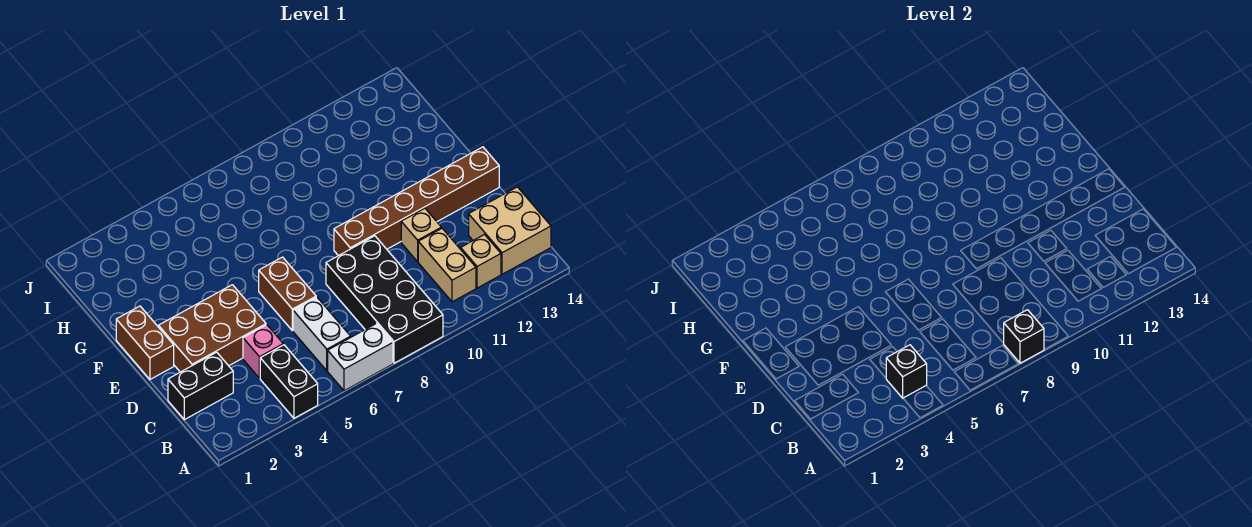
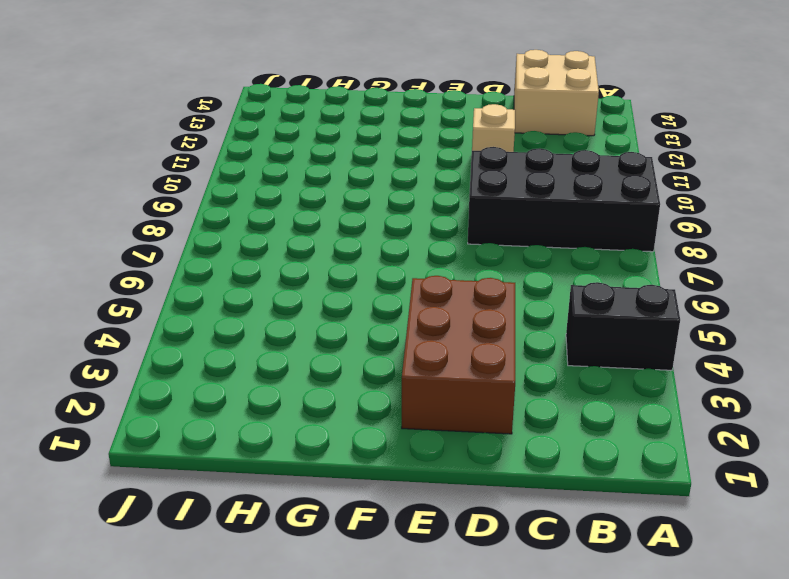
none -> white 1x2 brick [328,324,393,391]
none -> white 1x2 brick [293,297,351,371]
none -> tan 1x2 brick [418,228,476,302]

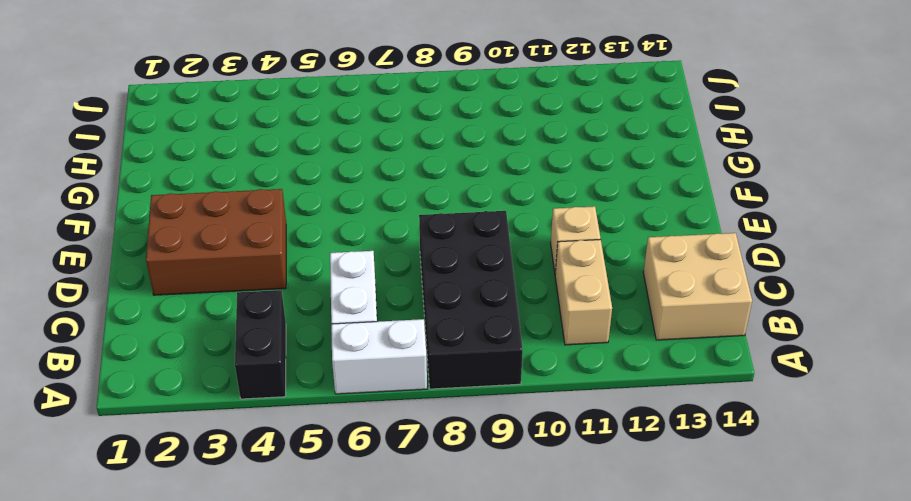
none -> tan 1x1 brick [461,235,501,288]
none -> black 1x2 brick [168,352,233,420]
none -> pink 1x1 brick [243,325,283,378]

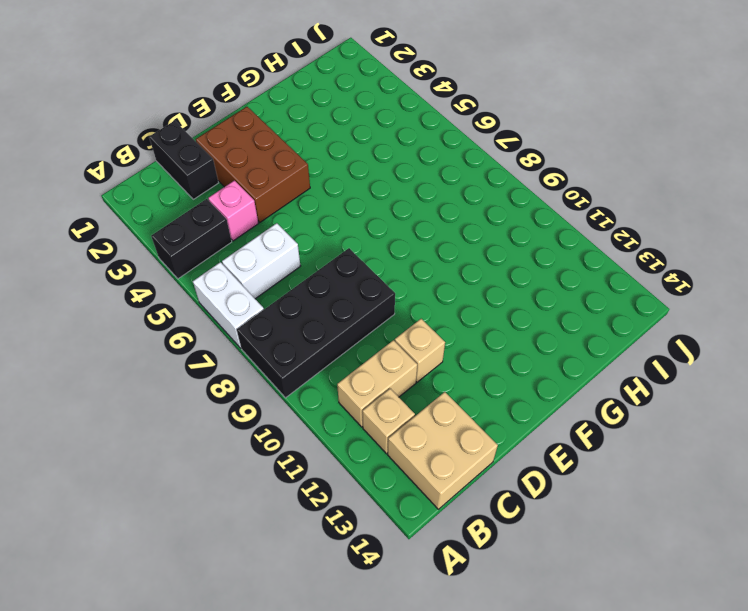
none -> brown 1x2 brick [259,257,316,331]
none -> brown 1x2 brick [116,306,174,379]
none -> brown 1x6 brick [334,147,499,256]

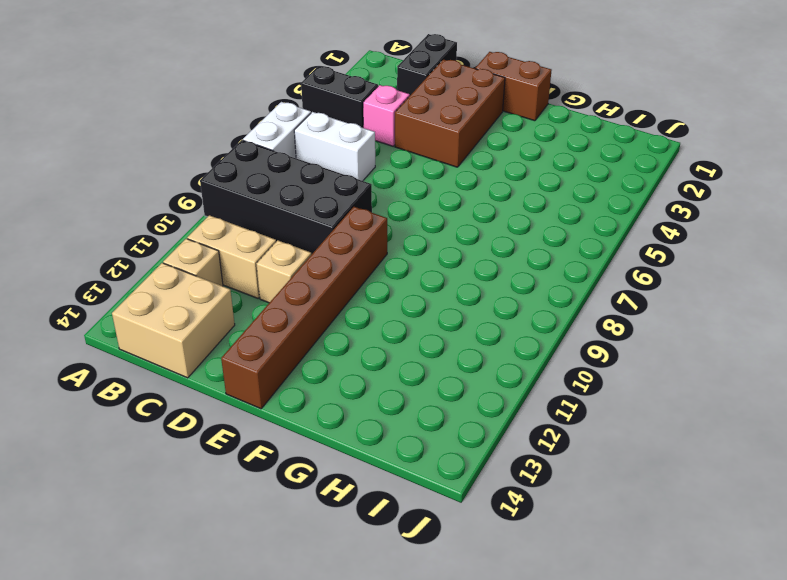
none -> brown 1x2 brick [259,257,316,331]
none -> black 1x1 brick [1004,310,1044,363]
none -> black 1x1 brick [886,345,927,398]

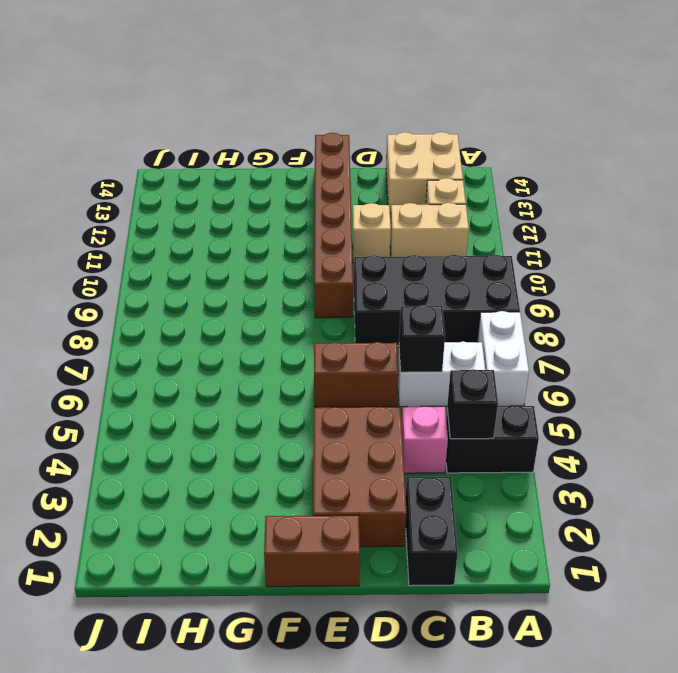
black 1x1 brick [399,305,445,372] -> black 1x1 brick moved to [1004,310,1044,363]

